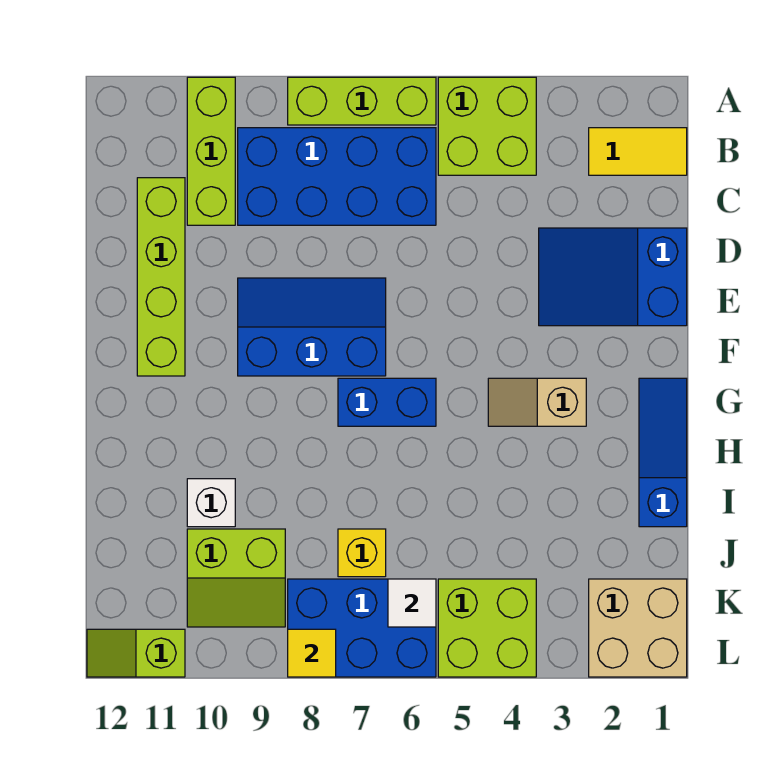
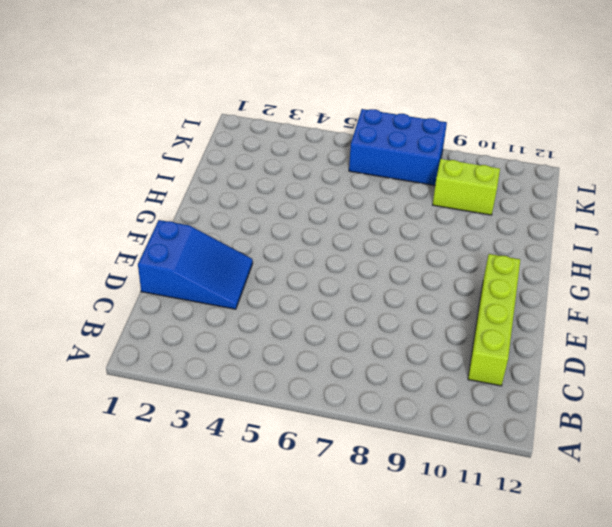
none -> lime 2x2 brick [438,77,536,175]
none -> lime 1x3 brick [288,77,436,125]
none -> lime 1x3 brick [187,77,235,225]

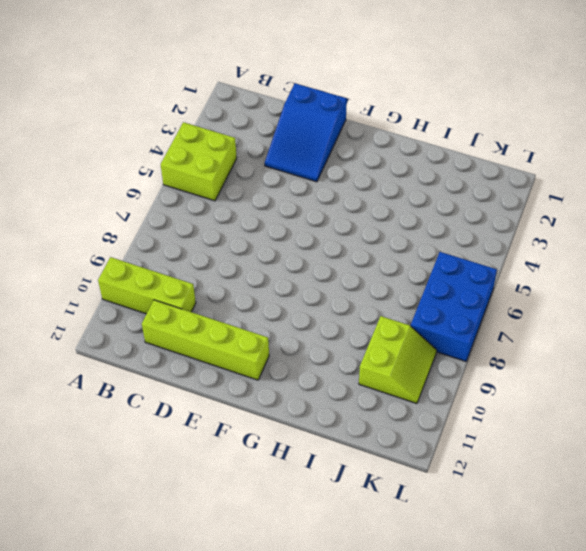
none -> lime 1x3 brick [288,77,436,125]
none -> yellow 1x2 tile [589,128,687,175]
none -> blue 2x4 brick [238,128,436,225]

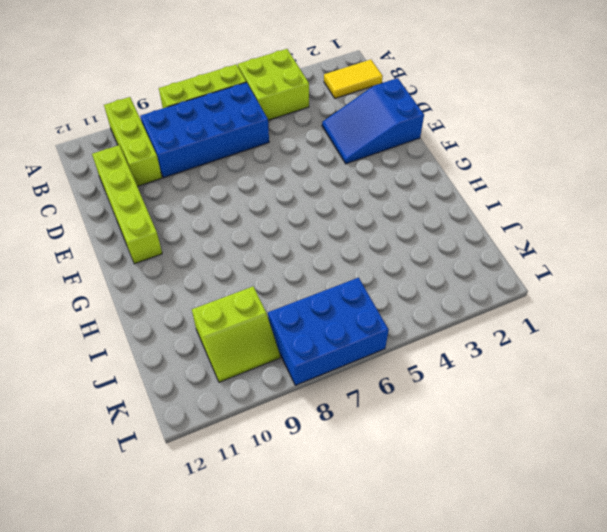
none -> blue 2x3 slope [238,278,386,376]
none -> blue 1x3 slope [639,378,687,527]
none -> tan 1x2 slope [488,378,586,426]

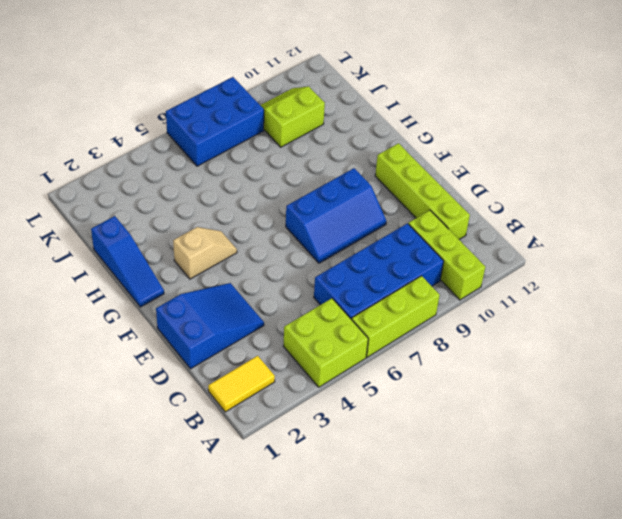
none -> blue 1x2 brick [338,378,436,426]
none -> white 1x1 brick [187,479,235,527]
none -> yellow 1x1 brick [338,529,386,577]

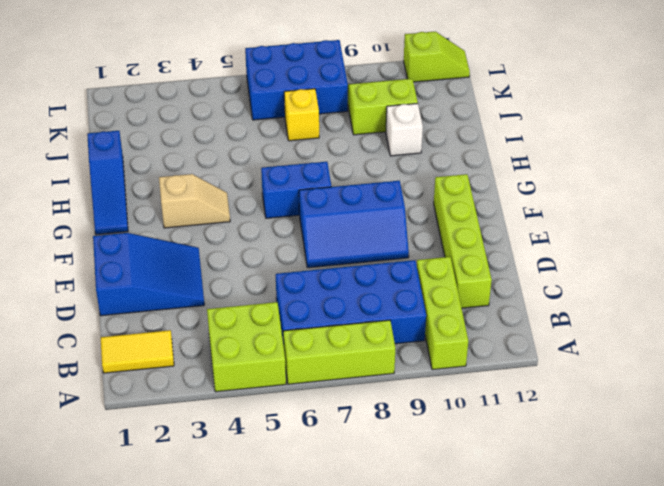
none -> tan 2x2 brick [589,579,687,677]
none -> lime 2x2 brick [438,579,536,677]
none -> white 1x1 tile [388,579,436,627]

